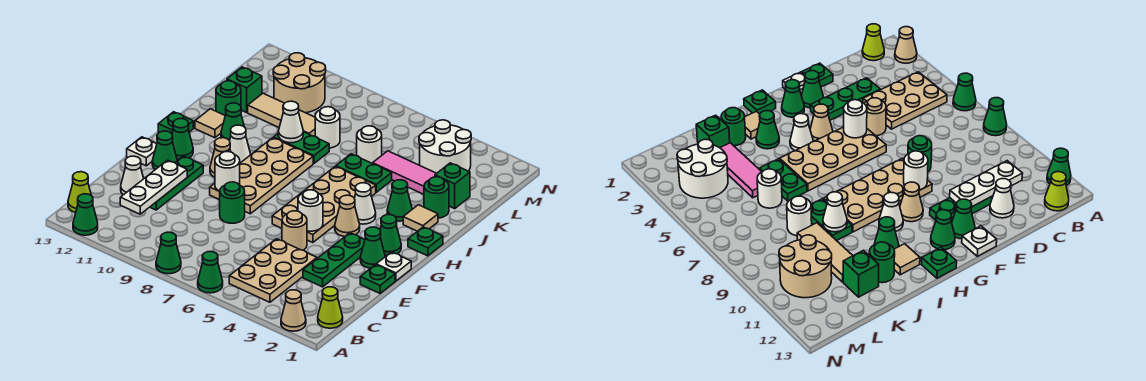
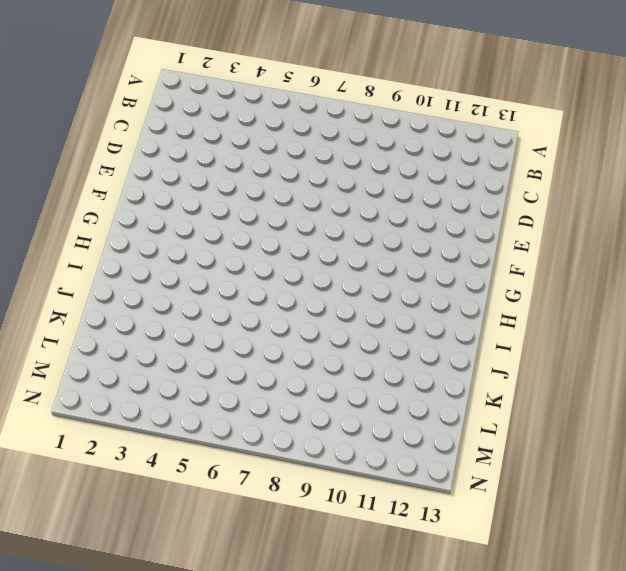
none -> tan 1x1 cone [281,290,306,331]
none -> green 1x1 cone [198,252,223,293]
none -> green 1x1 cone [156,232,181,274]
none -> green 1x1 cone [73,194,98,235]

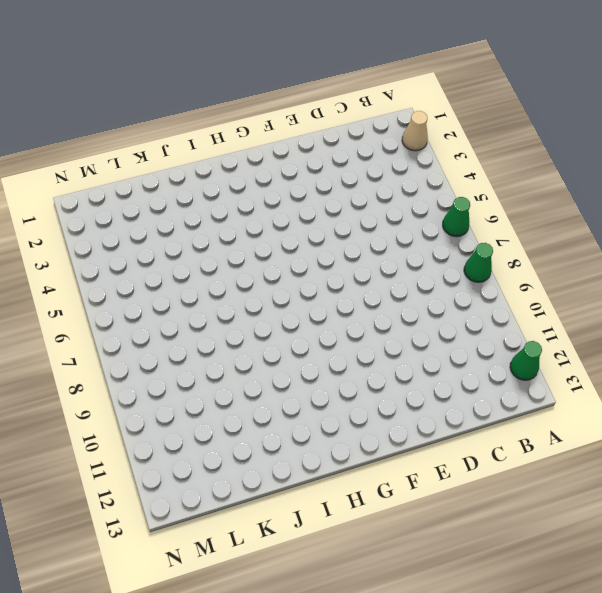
none -> lime 1x1 cone [318,287,343,328]
none -> tan 2x3 plate [229,239,317,302]
none -> lime 1x1 cone [68,172,91,212]
none -> green 1x3 plate [303,233,365,287]

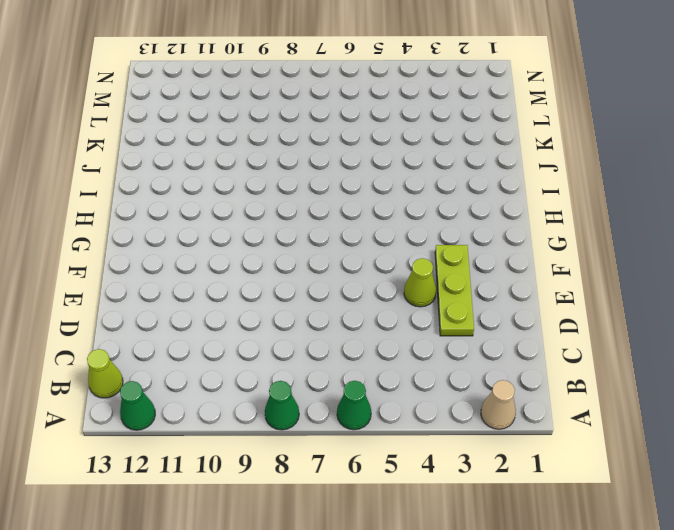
lime 1x3 plate [435,245,474,336] -> green 1x3 plate [303,233,365,287]
lime 1x1 cone [404,258,436,307] -> lime 1x1 cone moved to [318,287,343,328]
none -> tan 2x3 plate [229,239,317,302]
none -> green 1x3 plate [150,156,203,210]
none -> white 1x1 cone [121,156,144,195]
none -> green 1x1 plate [360,265,395,293]

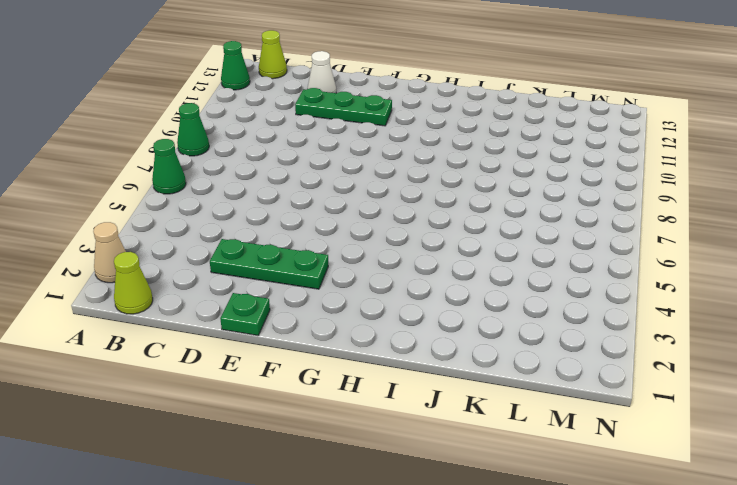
none -> tan 2x3 plate [229,239,317,302]
none -> tan 1x1 round brick [282,211,307,250]
none -> green 1x1 round brick [220,182,245,223]
none -> white 1x1 plate [376,252,411,281]

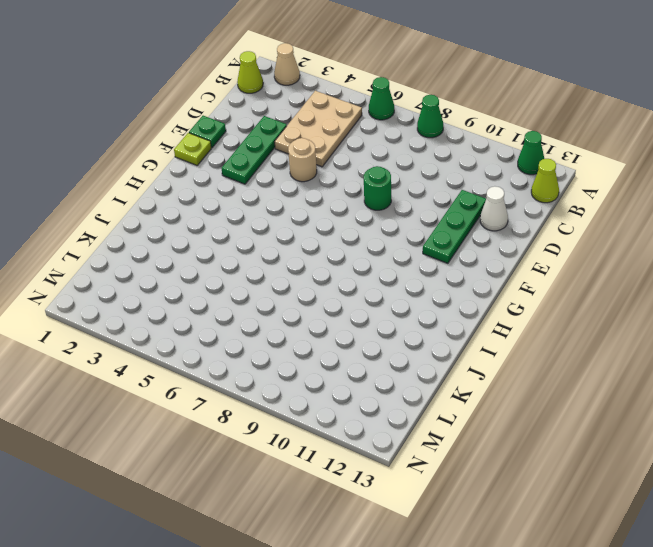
lime 1x1 plate [174,133,211,165] -> white 1x1 plate [376,252,411,281]
none -> green 1x1 cone [360,227,385,268]
none -> tan 2x4 plate [272,166,376,243]
none -> tan 2x4 plate [210,138,313,214]
none -> green 1x1 cone [152,131,177,170]

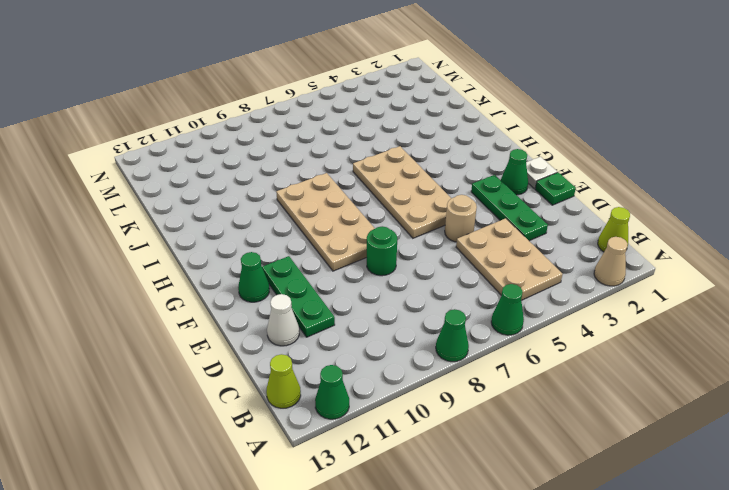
none -> white 1x1 plate [127,137,157,166]
none -> green 1x1 cone [380,215,401,256]
none -> tan 1x1 cone [335,195,360,237]
none -> tan 1x1 cone [210,138,231,177]

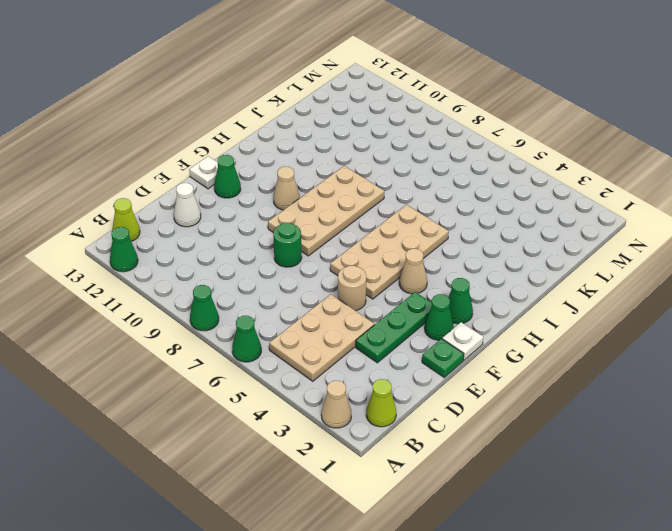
none -> green 1x3 plate [150,156,203,210]
none -> green 1x1 cone [172,119,193,160]
none -> green 1x1 plate [408,227,443,256]
none -> white 1x1 cone [355,183,376,224]

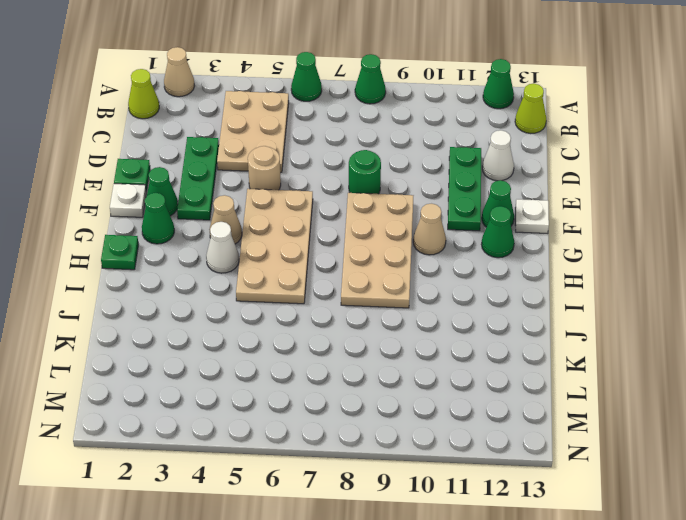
none -> white 1x1 cone [230,125,251,163]
none -> green 1x1 plate [158,112,193,133]
none -> tan 1x1 tile [403,205,438,231]
none -> green 1x1 cone [387,180,412,221]

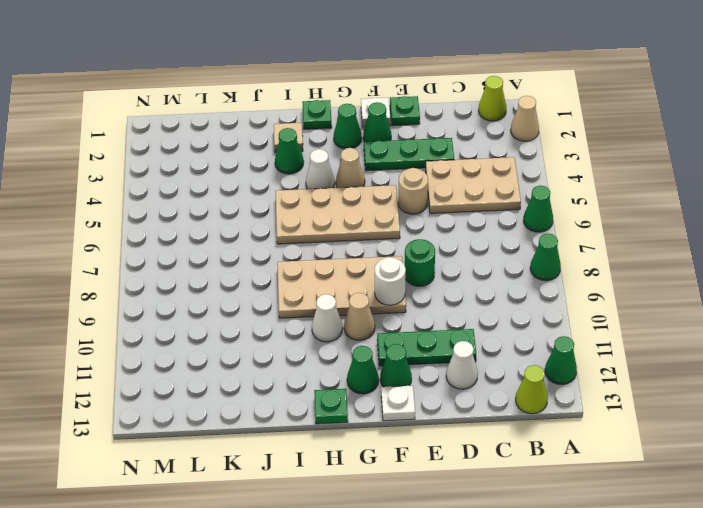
none -> green 1x1 cone [221,103,244,140]
none -> tan 1x1 tile [195,109,225,138]
none -> green 1x1 round brick [424,177,449,218]
none -> green 1x2 plate [336,154,392,192]

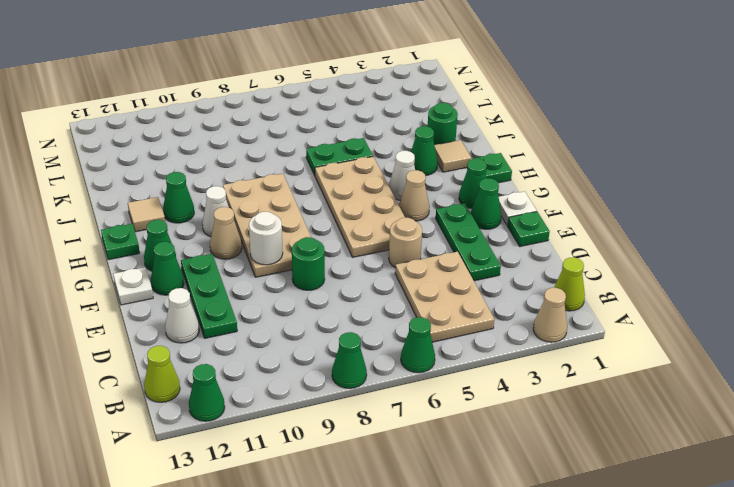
none -> green 1x2 plate [273,132,329,163]
none -> green 1x1 round brick [216,81,241,115]
none -> green 1x1 brick [435,163,470,208]
none -> pink 1x3 tile [373,151,437,194]

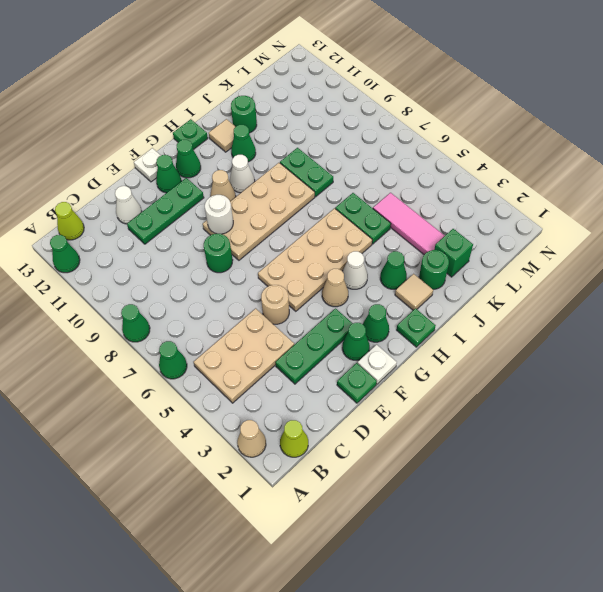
none -> white 1x1 round brick [357,126,382,164]
none -> white 1x1 round brick [315,107,340,148]
none -> tan 1x3 tile [248,93,315,136]
none -> green 1x1 brick [227,67,262,113]

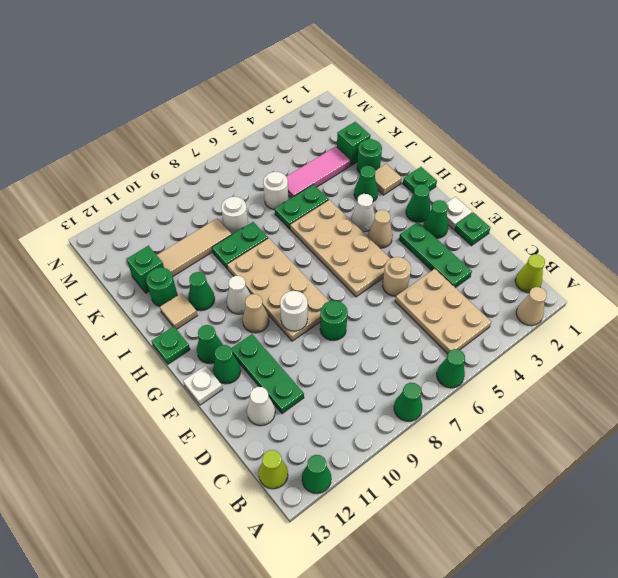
none -> white 2x2 round brick [419,120,471,173]
none -> tan 2x2 round brick [273,53,326,113]
none -> white 1x3 plate [120,160,187,214]
none -> white 1x1 round brick [298,190,323,231]

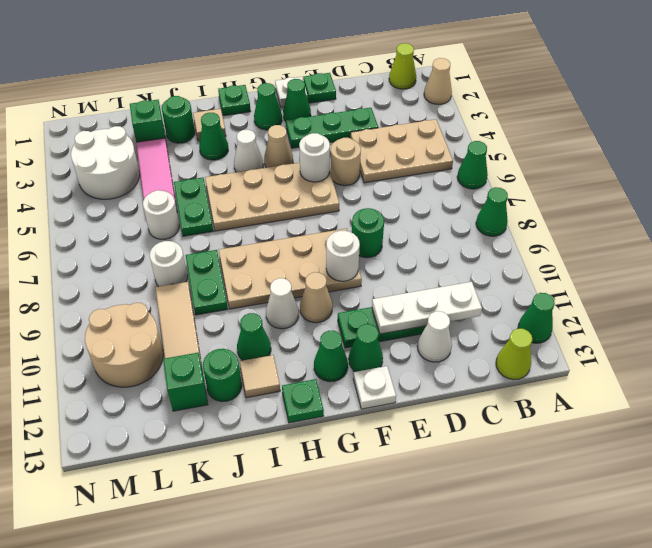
none -> white 1x1 cone [278,101,303,143]

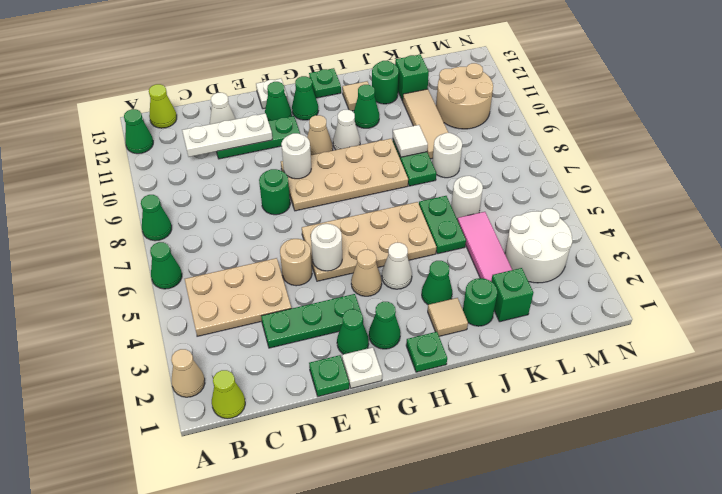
white 1x1 tile [393,125,428,157] -> white 1x1 cone [278,101,303,143]

